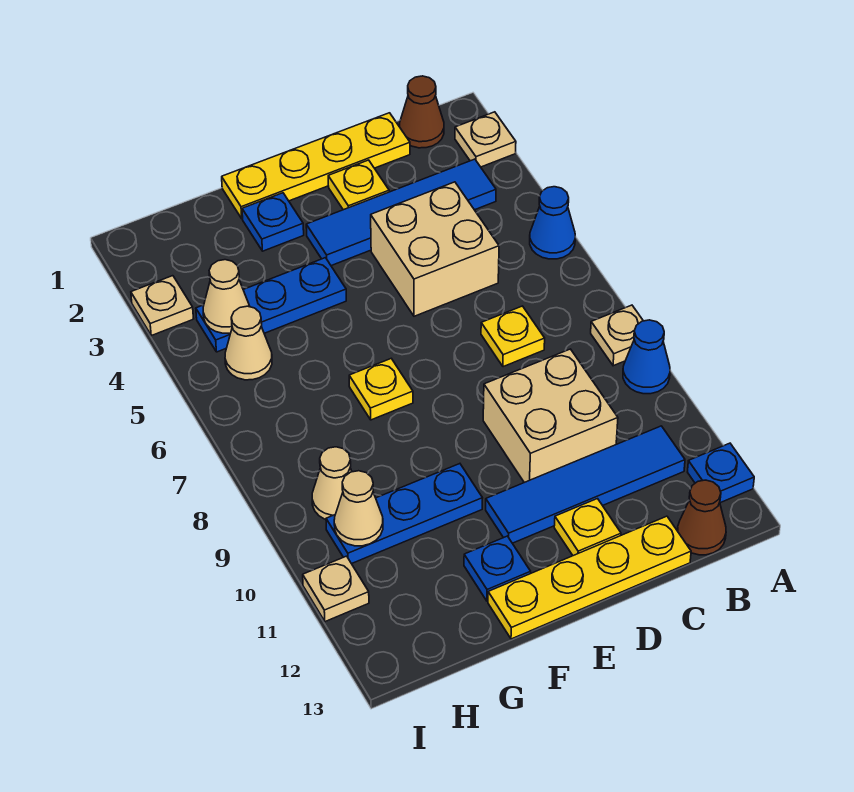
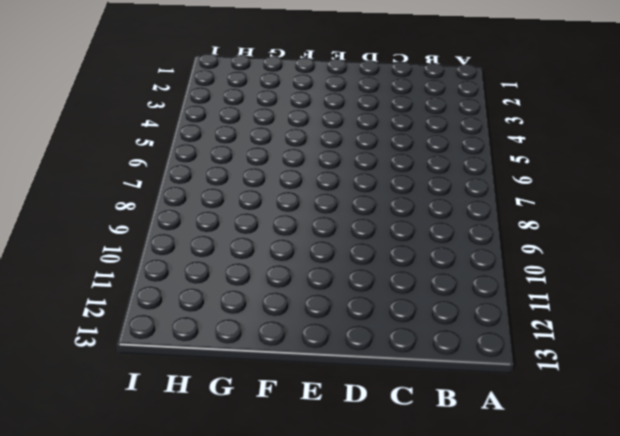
none -> tan 1x1 plate [455,112,516,167]
none -> blue 1x1 cone [530,187,575,259]
none -> tan 1x1 plate [591,305,643,366]

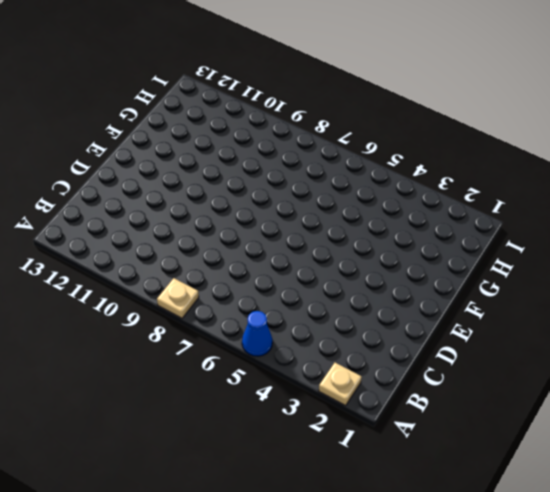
none -> blue 1x1 cone [623,320,670,394]
none -> blue 1x1 plate [688,443,754,503]
none -> brown 1x1 cone [400,76,444,148]

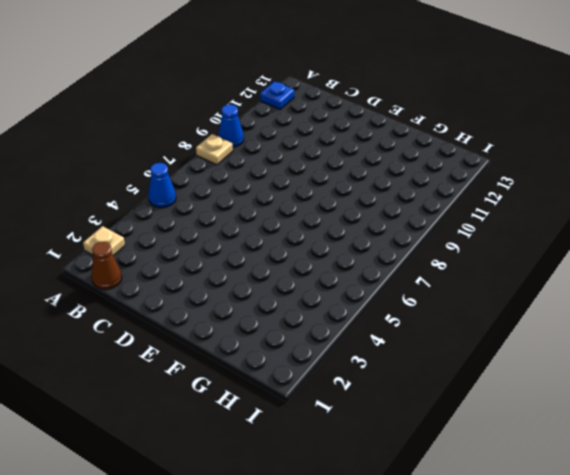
none -> blue 1x4 tile [306,159,496,266]
none -> blue 1x4 tile [486,426,685,543]
none -> brown 1x1 cone [677,480,726,555]

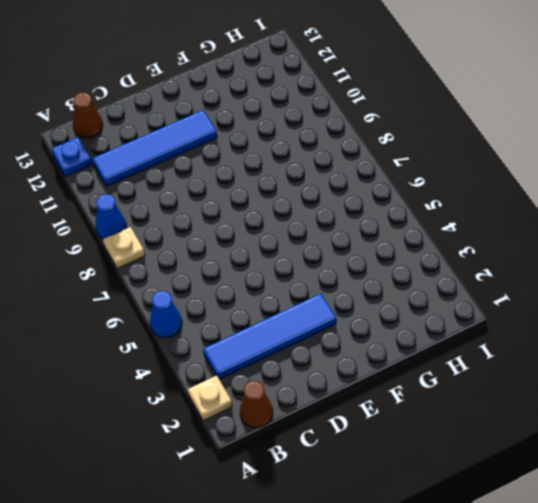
none -> yellow 1x4 plate [222,113,410,219]
none -> tan 2x2 brick [371,182,499,316]
none -> yellow 1x1 plate [481,306,545,367]

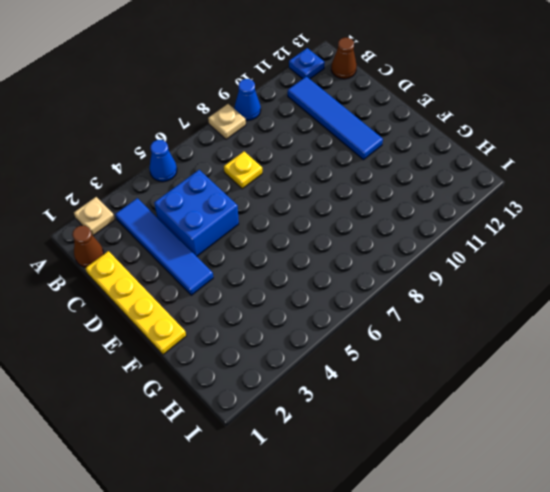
blue 2x2 brick [154,170,239,256] -> tan 2x2 brick [371,182,499,316]
none -> tan 2x2 brick [483,349,618,483]
none -> yellow 1x4 plate [488,516,691,639]
none -> yellow 1x1 plate [328,160,389,210]

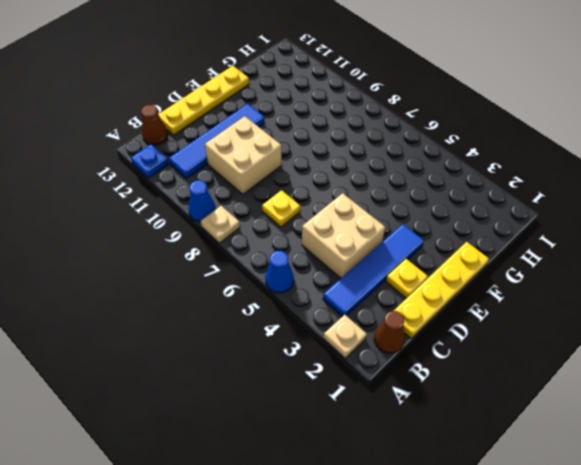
none -> yellow 1x1 plate [554,499,621,556]
none -> blue 1x1 plate [242,193,304,251]
none -> blue 1x3 plate [196,258,346,352]

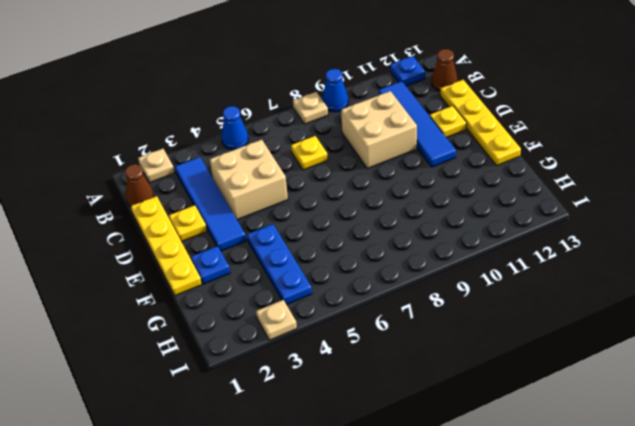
none -> yellow 1x1 plate [349,359,413,420]
none -> blue 1x3 plate [326,464,482,564]
none -> blue 1x1 plate [464,536,531,601]

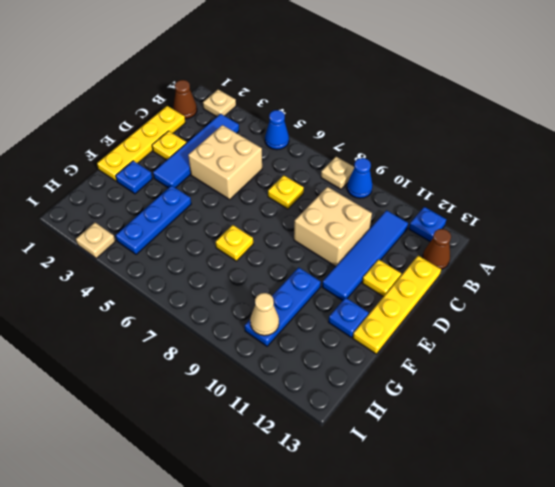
none -> tan 1x1 cone [225,306,272,380]
none -> tan 1x1 cone [312,447,352,520]
none -> tan 1x1 plate [303,556,369,622]

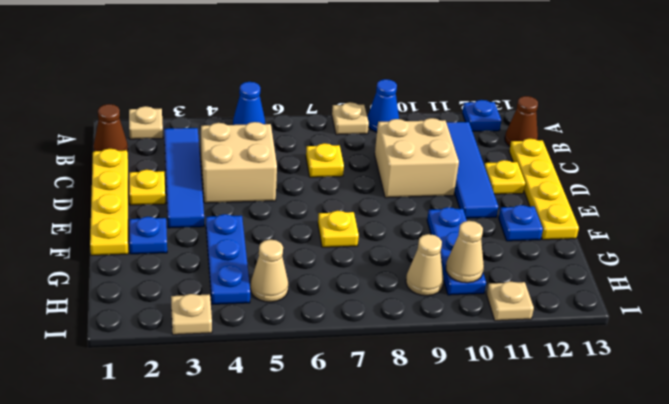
none -> tan 1x1 cone [203,260,250,333]

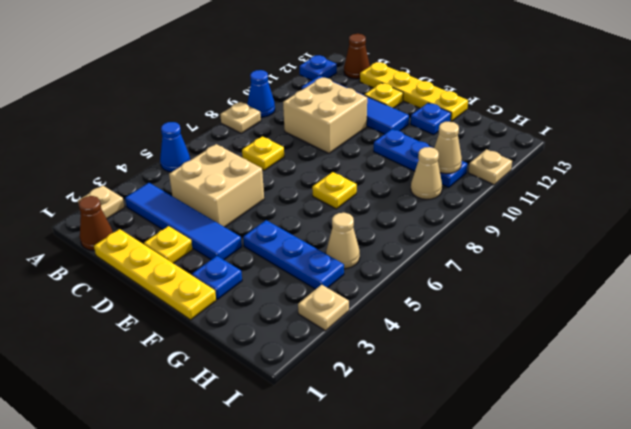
none -> tan 1x1 cone [203,260,250,333]

